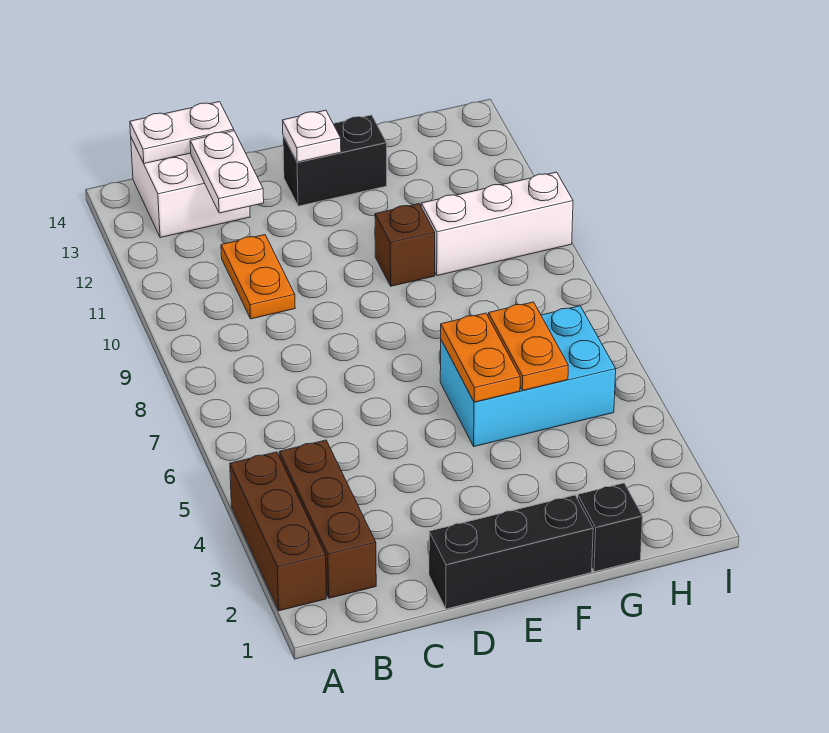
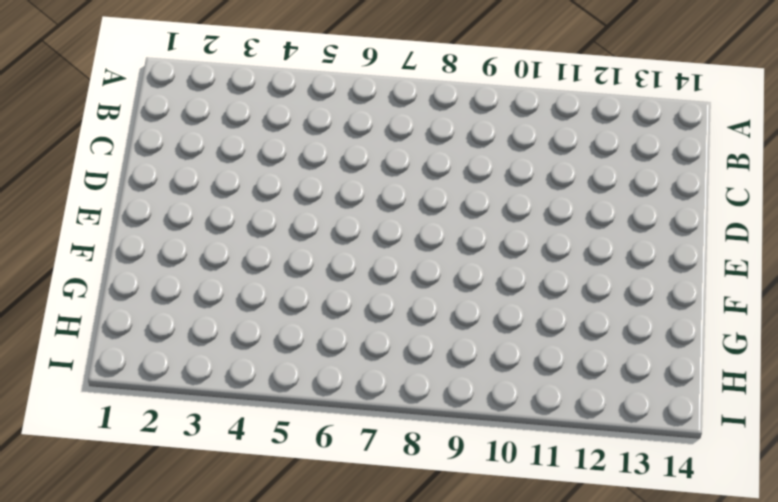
none -> brown 1x3 brick [230,452,326,611]
none -> brown 1x3 brick [279,440,376,598]
none -> white 2x2 brick [131,138,250,238]

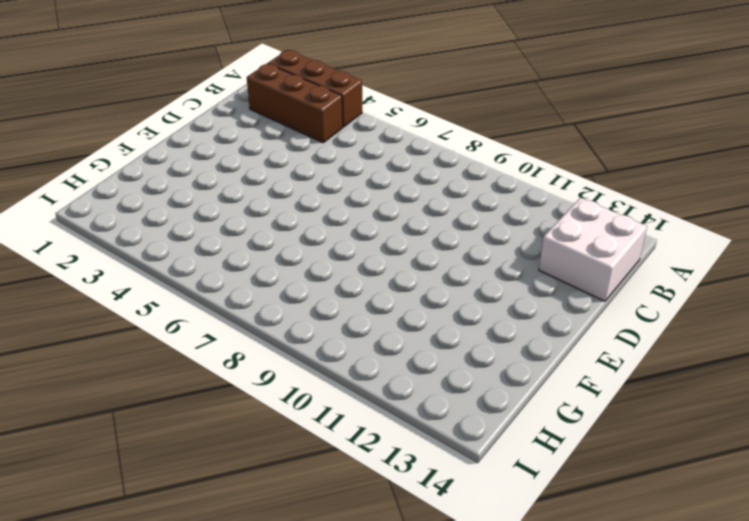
none -> orange 1x2 plate [221,235,295,319]
none -> black 1x3 brick [429,495,593,609]
none -> black 1x2 brick [283,115,387,206]

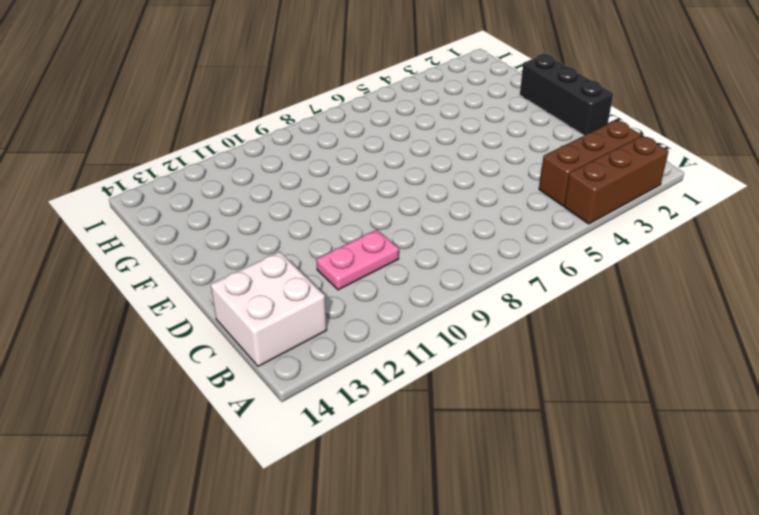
pink 1x2 plate [316,230,399,290] -> orange 1x2 plate [221,235,295,319]
none -> black 1x2 brick [283,115,387,206]
none -> cyan 2x3 brick [440,306,616,446]
none -> brown 1x1 brick [375,204,435,286]

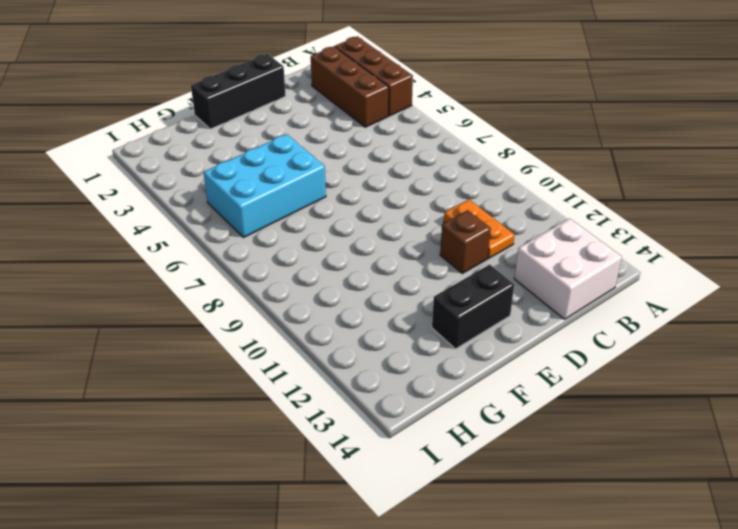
brown 1x1 brick [440,210,491,273] -> brown 1x1 brick moved to [375,204,435,286]
none -> black 1x1 brick [578,483,643,572]
none -> white 1x3 brick [421,172,573,276]
none -> white 1x2 plate [130,102,234,164]

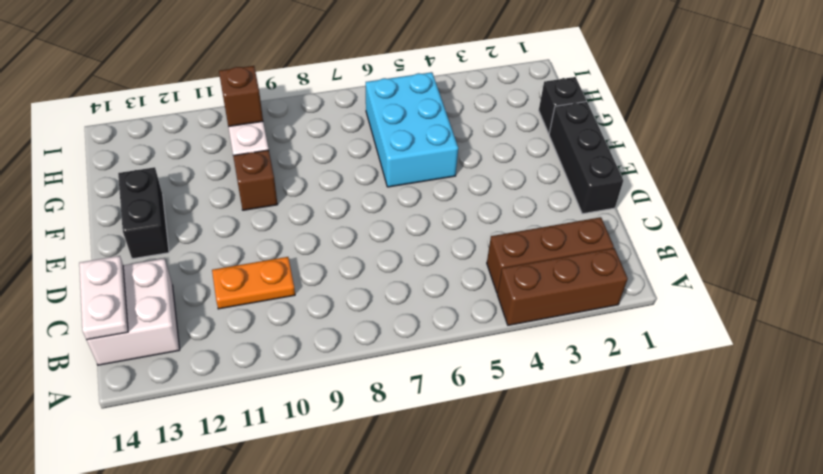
brown 1x1 brick [219,66,263,127] -> none
none -> white 1x2 plate [190,131,264,213]
none -> white 1x1 plate [283,110,341,162]
none -> orange 1x2 plate [441,313,520,402]

